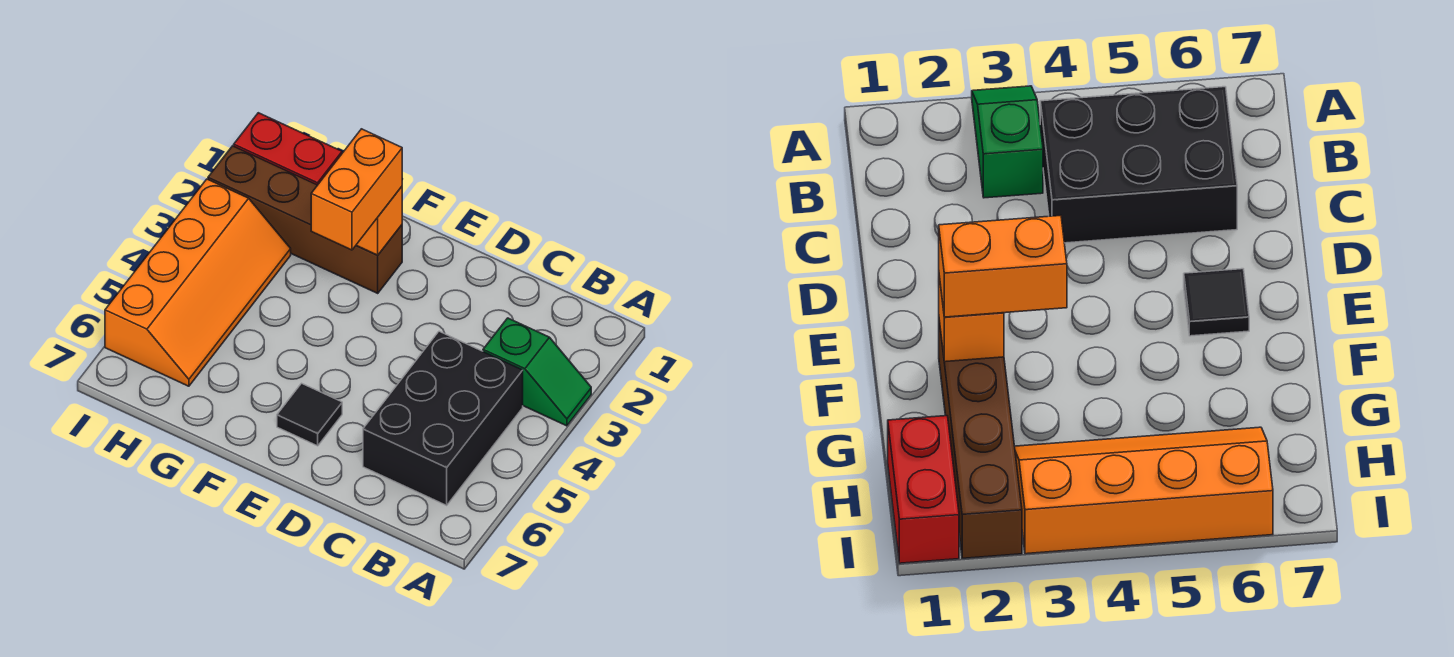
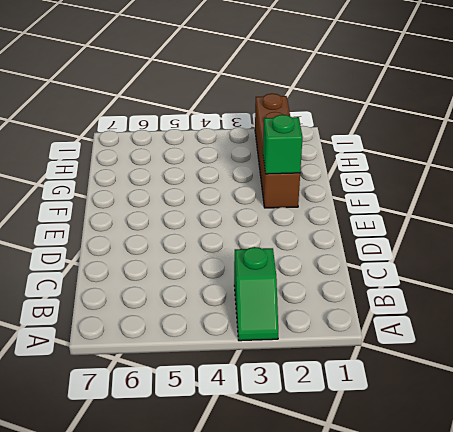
green 1x1 brick [263,115,303,174] -> orange 1x1 brick [356,187,402,255]
none -> black 2x3 brick [363,331,523,505]
none -> black 1x1 tile [277,383,342,446]

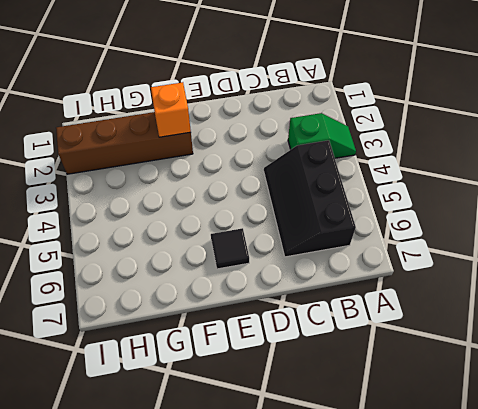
black 2x3 slope [264,140,356,257] -> black 2x3 brick [363,331,523,505]
none -> red 1x2 brick [234,113,342,185]
none -> orange 2x4 slope [105,179,291,386]

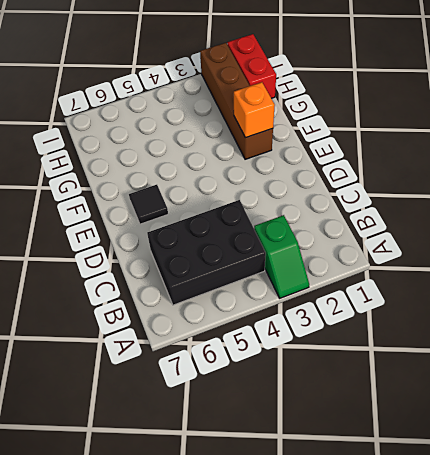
none -> orange 2x4 slope [105,179,291,386]
none -> orange 1x2 brick [311,129,402,250]

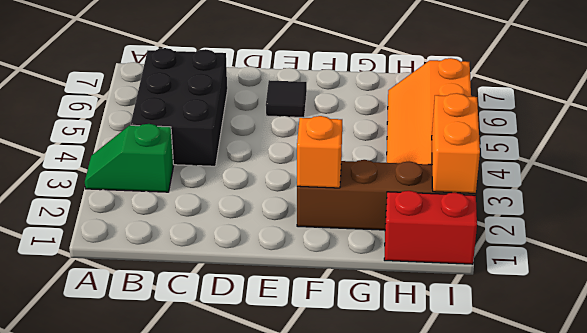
orange 1x2 brick [432,93,480,193] -> orange 1x2 brick moved to [311,129,402,250]

